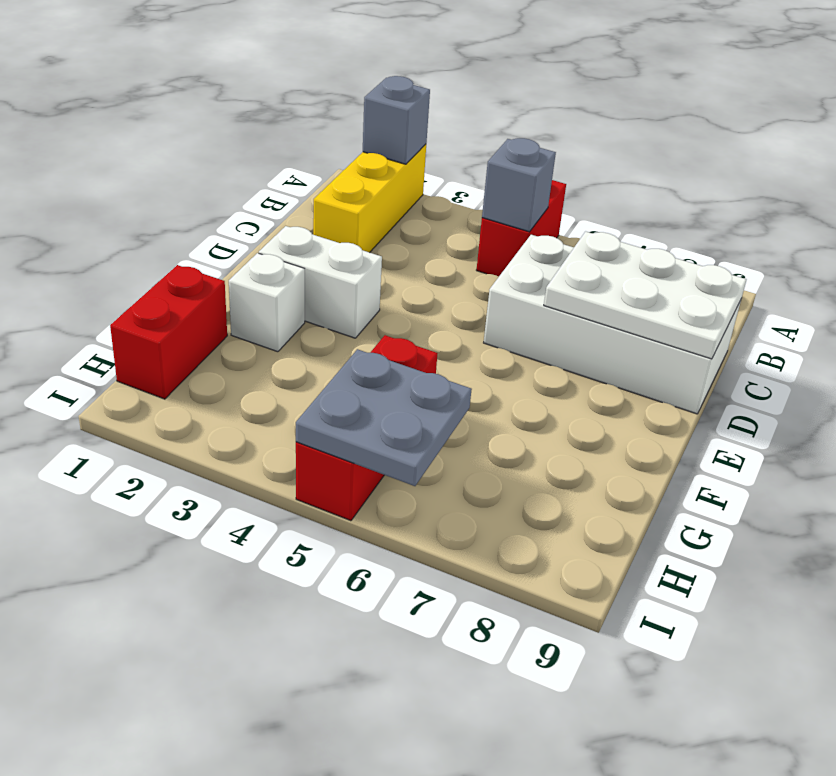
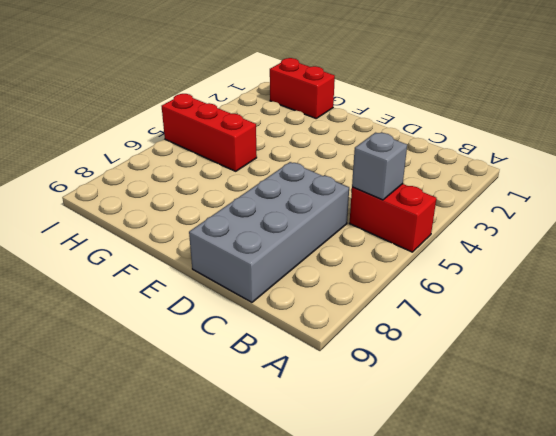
grey 2x4 brick [189,162,349,302] -> white 2x4 brick [484,235,741,414]
none -> yellow 1x3 brick [313,144,426,253]
none -> white 1x2 brick [259,226,382,338]

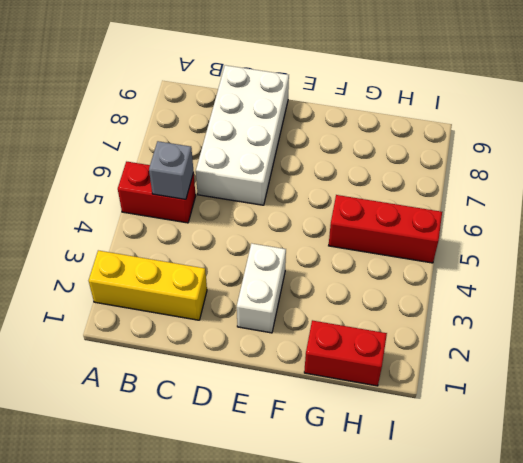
none -> white 1x1 brick [229,253,305,352]
none -> grey 1x1 brick [363,76,430,164]

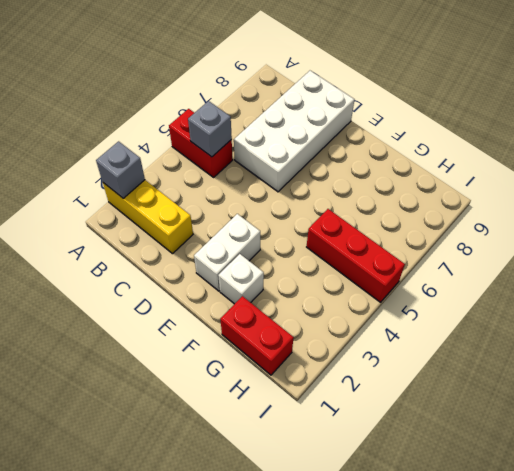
none -> white 2x3 plate [544,231,747,359]
none -> grey 2x2 plate [296,349,472,486]

